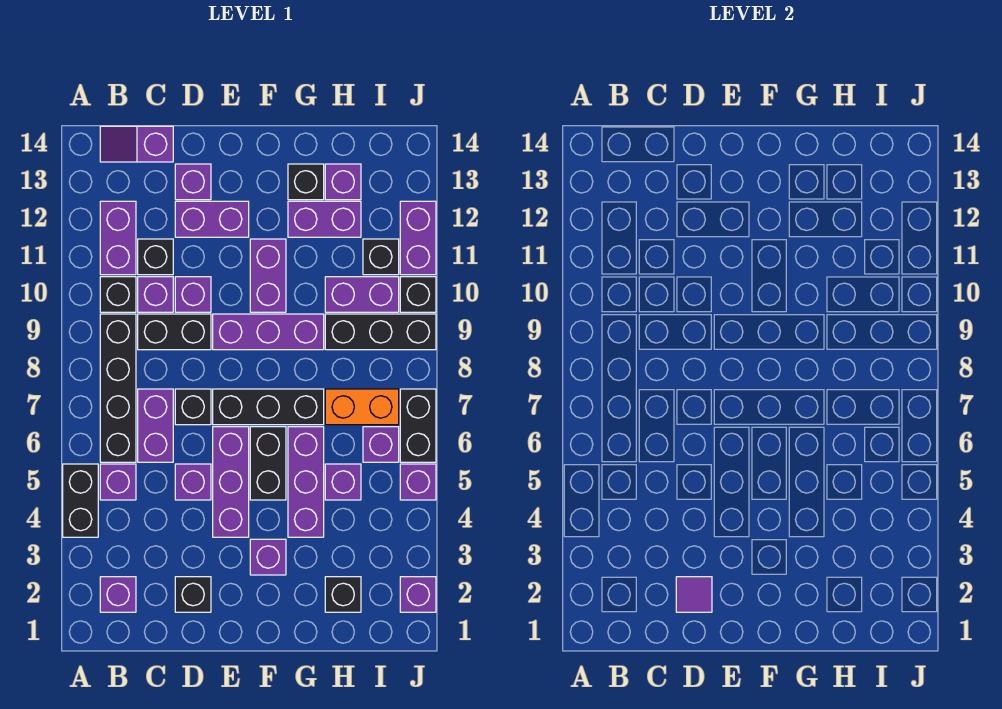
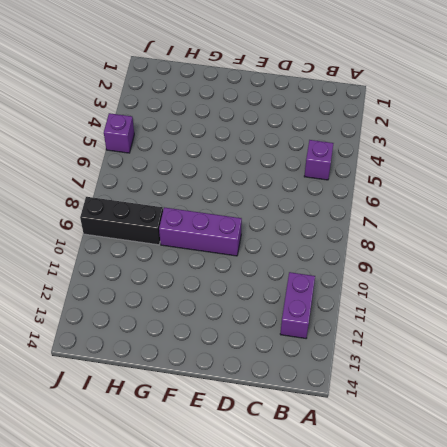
none -> black 1x2 brick [63,464,98,537]
none -> purple 1x1 brick [100,577,136,612]
none -> black 1x4 brick [100,314,136,462]
none -> black 1x1 brick [100,277,136,312]

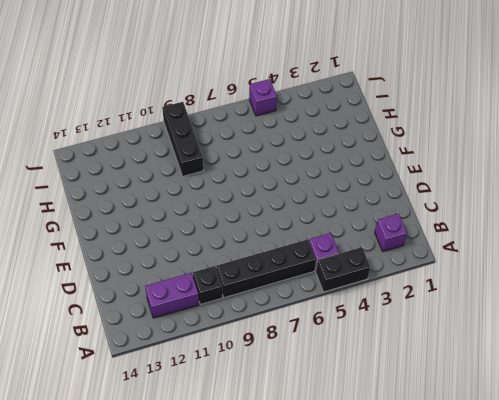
none -> purple 1x2 slope [100,126,173,162]
none -> purple 1x2 brick [138,389,173,462]
none -> black 1x2 brick [138,314,211,350]
none -> purple 1x1 brick [138,277,173,312]

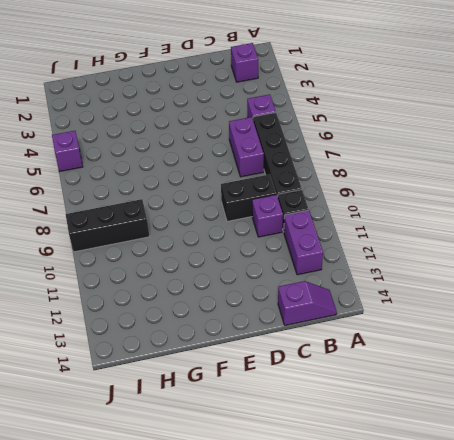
none -> black 1x2 brick [63,464,98,537]
none -> black 1x1 brick [138,239,173,275]
none -> black 1x1 brick [175,577,211,612]
none -> purple 1x1 brick [175,464,211,500]

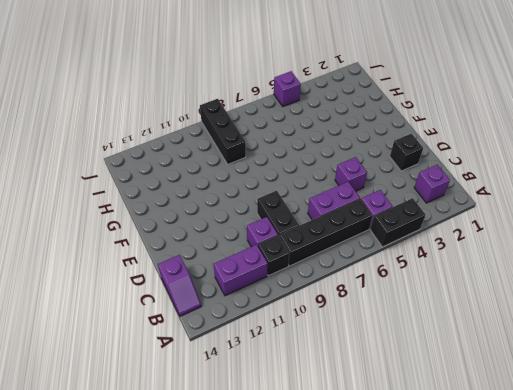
none -> black 1x1 brick [138,239,173,275]
none -> black 1x1 brick [175,389,211,425]
none -> purple 1x1 brick [175,277,211,312]
none -> purple 1x2 brick [175,201,249,237]

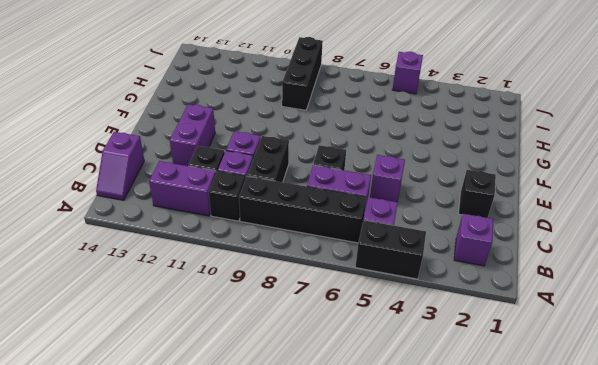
none -> purple 1x1 brick [175,164,211,200]
none -> purple 1x3 brick [213,427,249,537]
none -> black 1x3 brick [213,389,324,425]
none -> purple 1x3 brick [213,314,324,350]

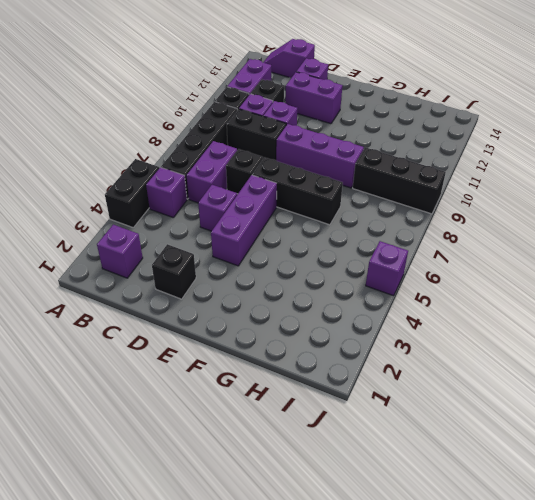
none -> purple 1x1 brick [250,539,286,575]
none -> black 1x2 brick [250,427,286,500]
none -> purple 1x2 brick [250,239,286,312]
none -> purple 1x3 brick [288,427,324,537]

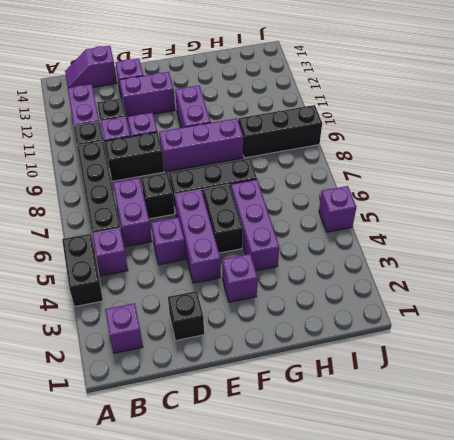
none -> purple 1x2 brick [288,201,361,237]
none -> black 1x1 brick [288,164,324,200]
none -> black 1x1 brick [325,577,361,612]
none -> purple 1x1 brick [325,464,361,500]

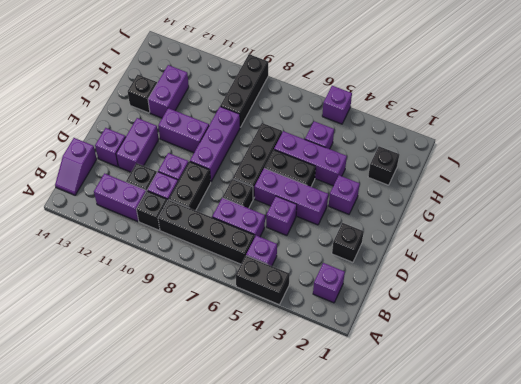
none -> orange 1x2 brick [325,389,399,425]
none -> purple 1x2 brick [325,277,399,312]
none -> purple 1x1 brick [325,164,361,200]
none -> purple 1x1 brick [363,427,399,462]

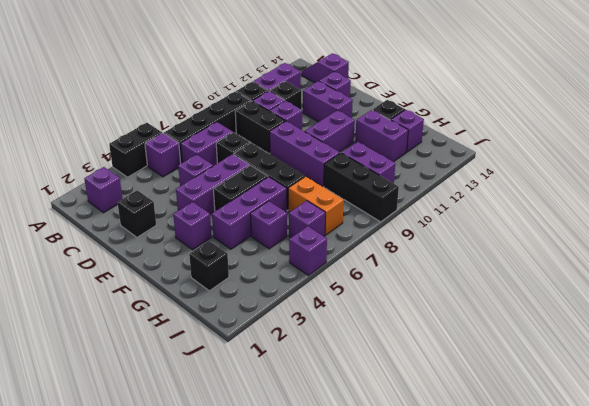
none -> black 1x1 brick [363,239,399,275]
none -> purple 1x1 brick [400,577,436,612]
none -> black 1x2 brick [400,389,436,462]
none -> black 1x1 brick [400,277,436,312]

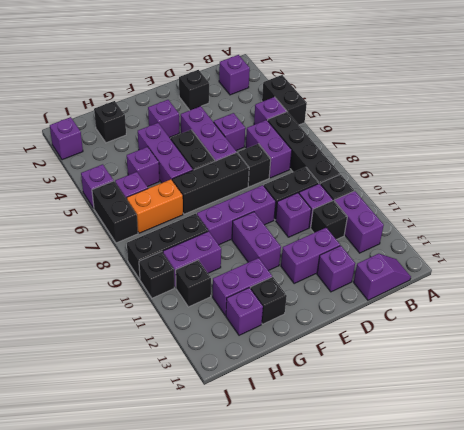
none -> purple 1x2 brick [400,201,436,275]
none -> purple 1x1 tile [676,577,712,612]

